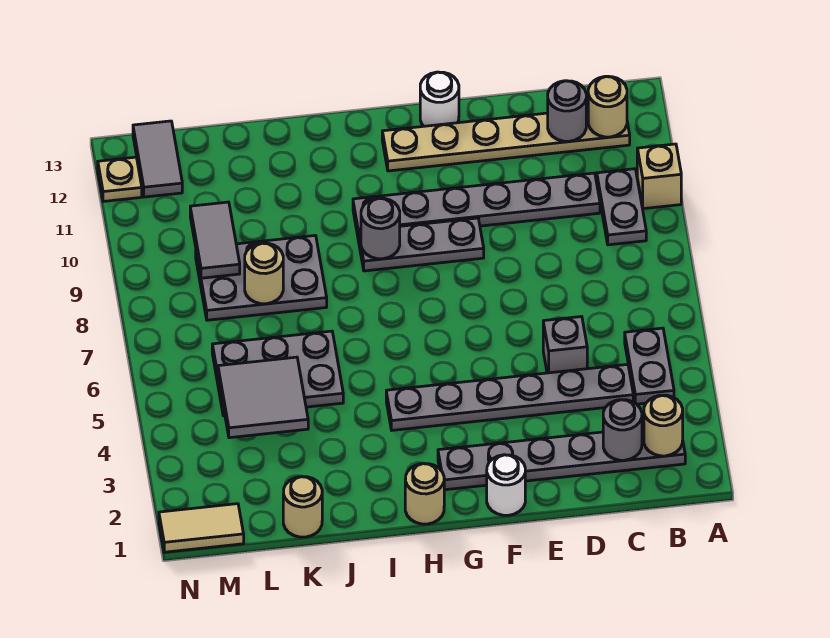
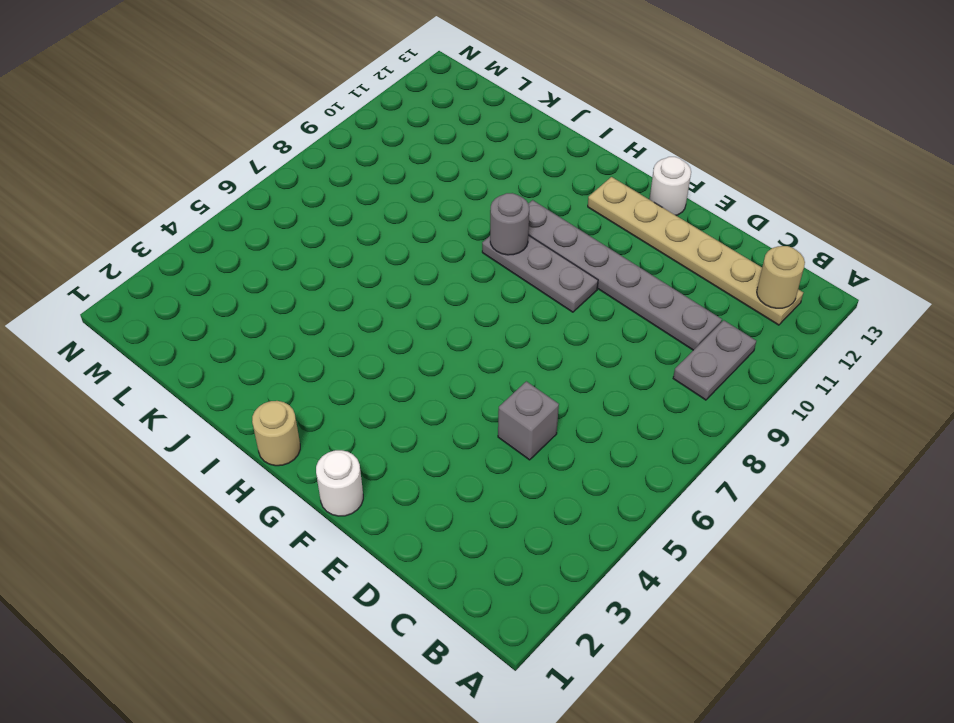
none -> tan 1x1 brick [637,144,681,209]
none -> grey 1x6 plate [438,428,685,490]
none -> grey 1x2 plate [625,328,674,404]

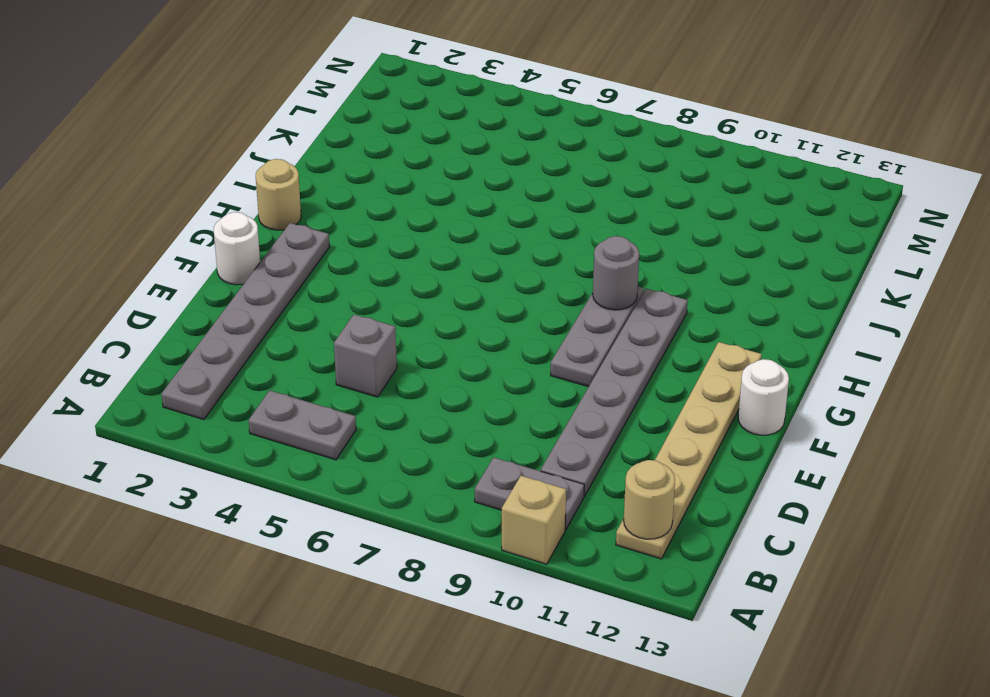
none -> grey 1x6 plate [386,364,633,430]
none -> grey 2x3 plate [212,331,343,416]
none -> grey 2x3 plate [196,235,327,320]

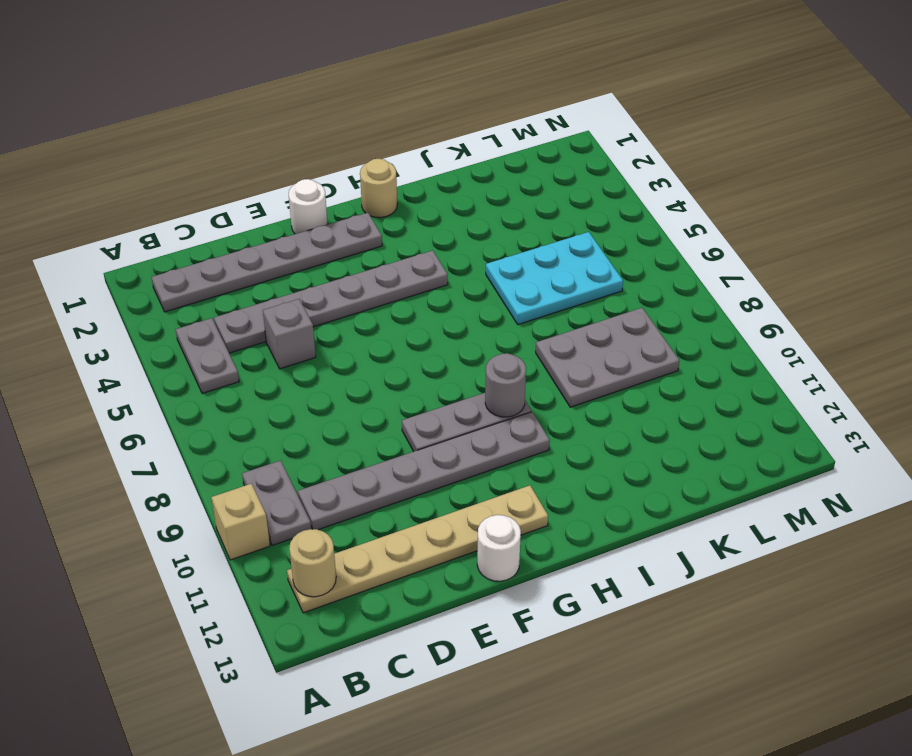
cyan 2x3 plate [486,232,623,325] -> grey 2x3 plate [212,331,343,416]
none -> tan 1x1 round brick [283,477,322,537]
none -> tan 1x2 tile [159,504,244,552]
none -> grey 1x2 tile [133,121,182,197]

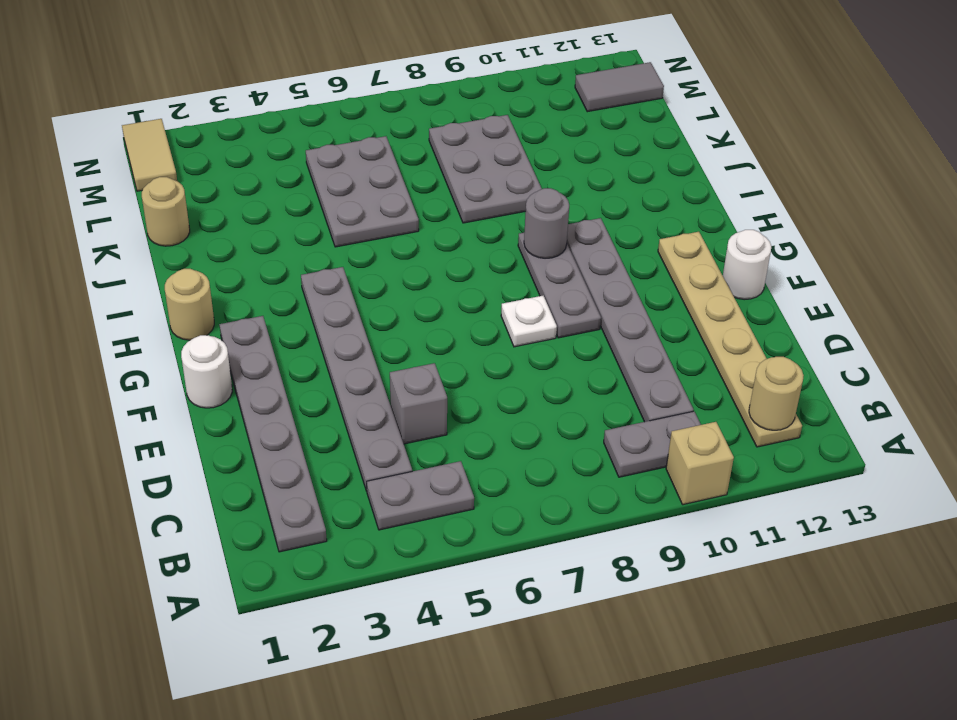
white 1x1 plate [501,296,557,347] -> none
none -> tan 1x1 plate [98,157,142,201]
none -> tan 1x1 round brick [644,395,683,456]
none -> grey 1x1 round brick [603,400,642,460]

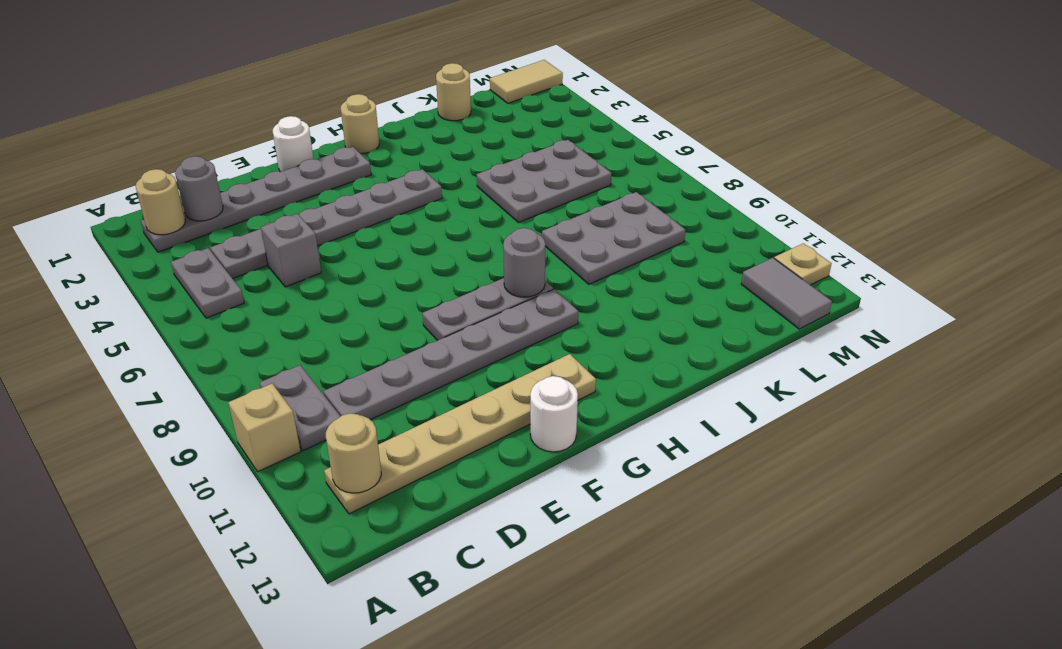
none -> grey 1x1 round brick [548,81,586,141]
none -> grey 2x2 tile [218,357,308,438]
none -> tan 1x1 round brick [245,243,283,304]

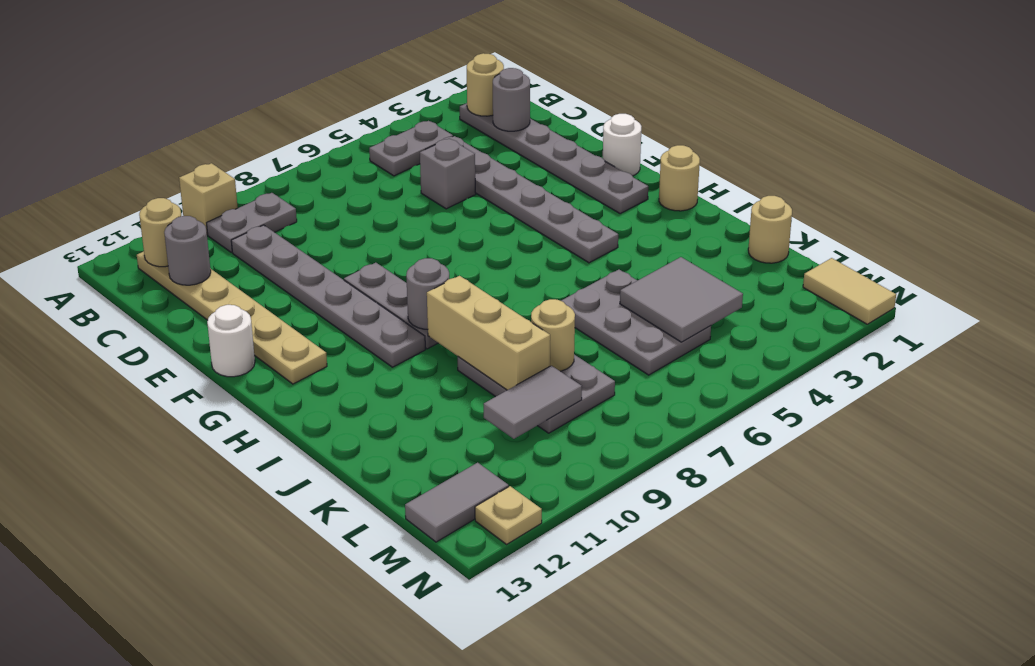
tan 1x3 brick [427,276,550,390] -> none

